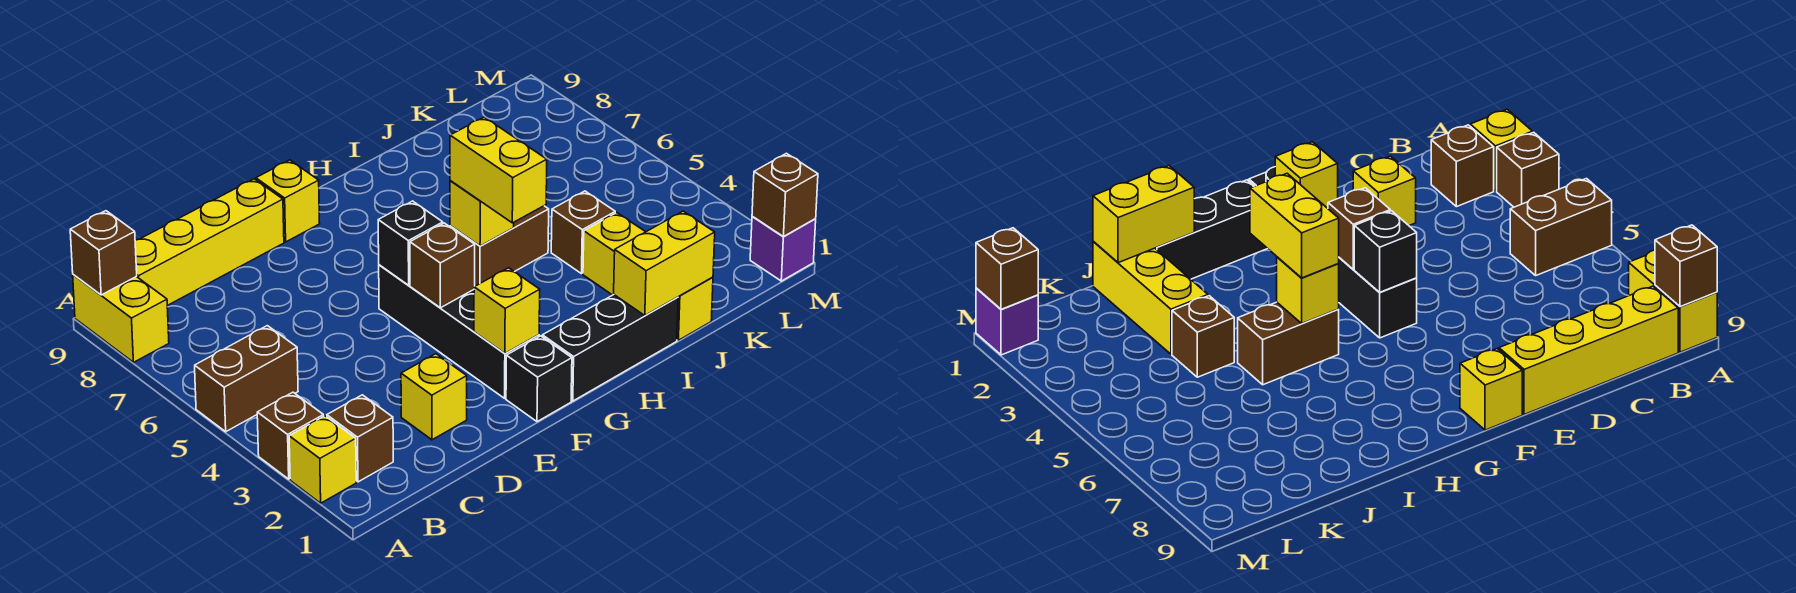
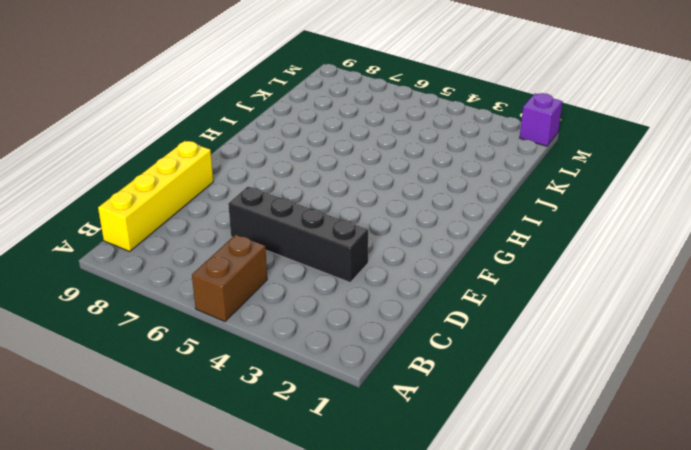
black 1x4 brick [228,187,368,282] -> black 1x4 brick moved to [379,265,539,398]
none -> yellow 1x1 brick [289,416,356,503]
none -> brown 1x1 brick [257,392,324,479]
none -> yellow 1x2 brick [73,275,169,362]

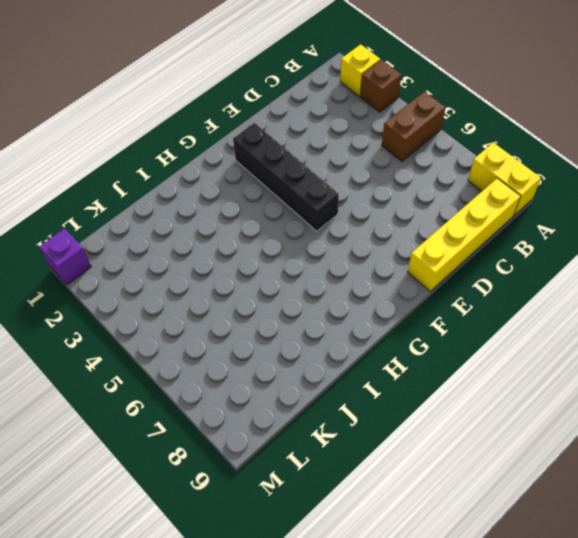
none -> brown 1x1 brick [327,395,393,482]
none -> yellow 1x1 brick [401,354,467,440]
none -> black 1x1 brick [506,336,572,422]

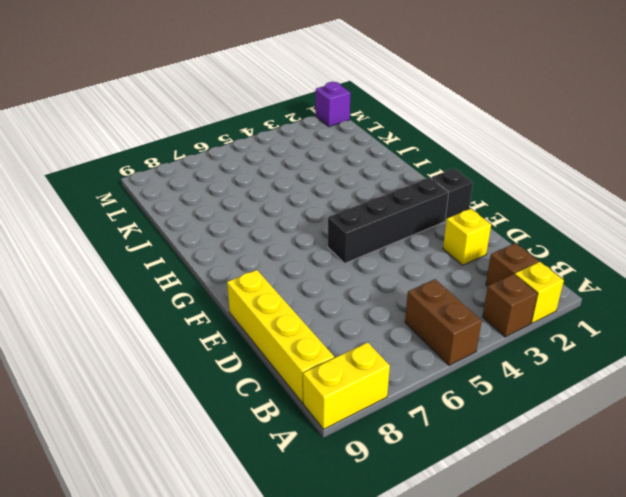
none -> yellow 1x1 brick [256,160,320,242]
none -> black 1x3 brick [542,295,678,401]
none -> brown 1x2 brick [450,206,549,286]

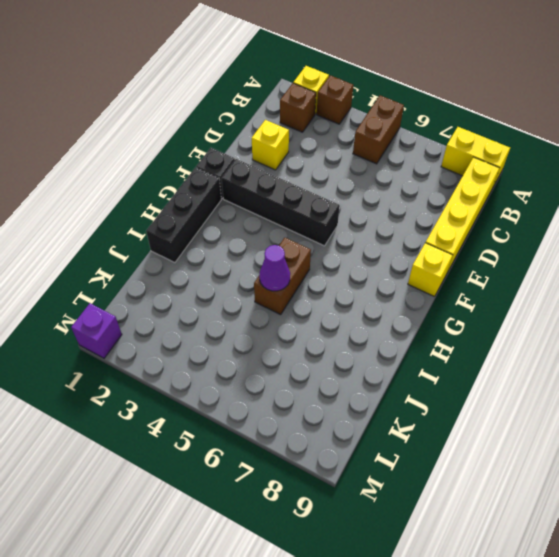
purple 1x1 cone [259,245,290,291] -> none
none -> yellow 1x3 brick [583,213,713,340]
none -> brown 1x1 brick [551,191,615,274]
none -> brown 1x1 brick [70,211,137,295]

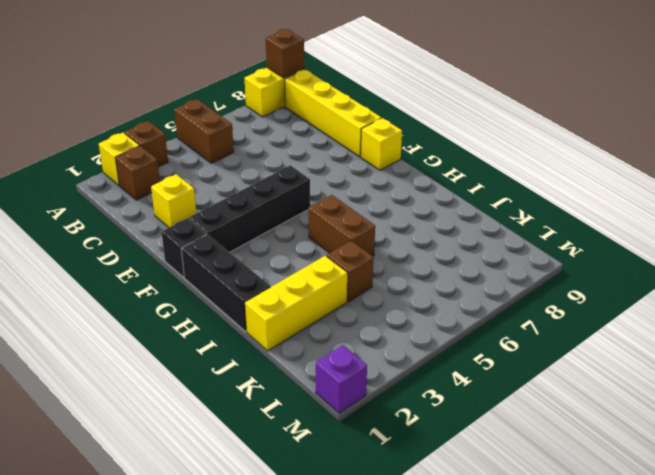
none -> yellow 1x1 brick [474,268,540,353]
none -> brown 1x1 brick [410,223,475,308]
none -> black 1x1 brick [378,201,443,285]

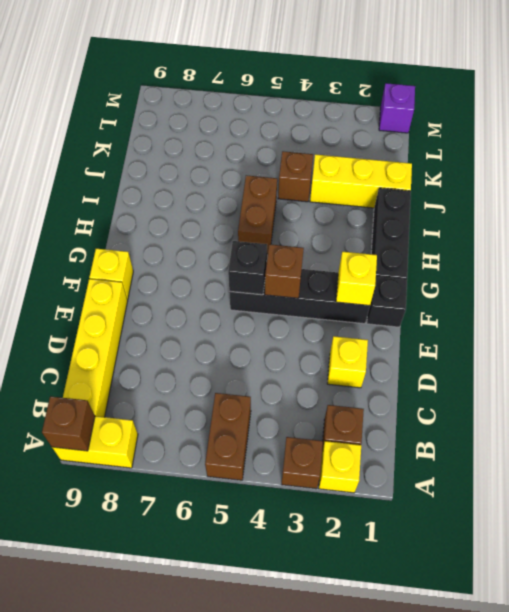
none -> yellow 1x1 brick [450,181,514,246]
none -> yellow 1x2 brick [614,211,715,316]
none -> brown 1x1 brick [752,153,818,237]

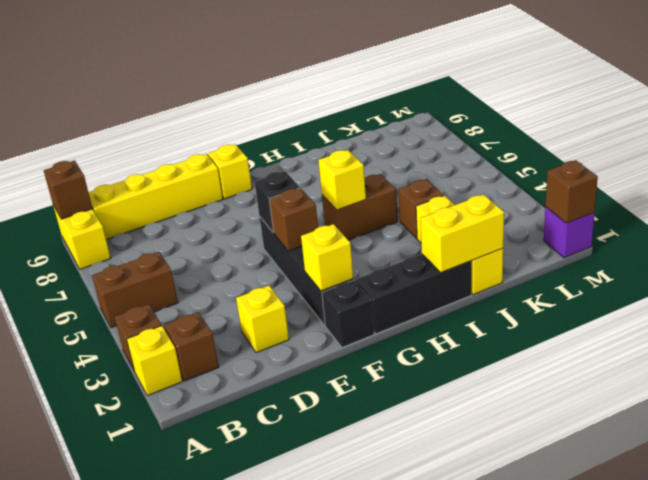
none -> yellow 1x2 brick [450,117,547,223]

